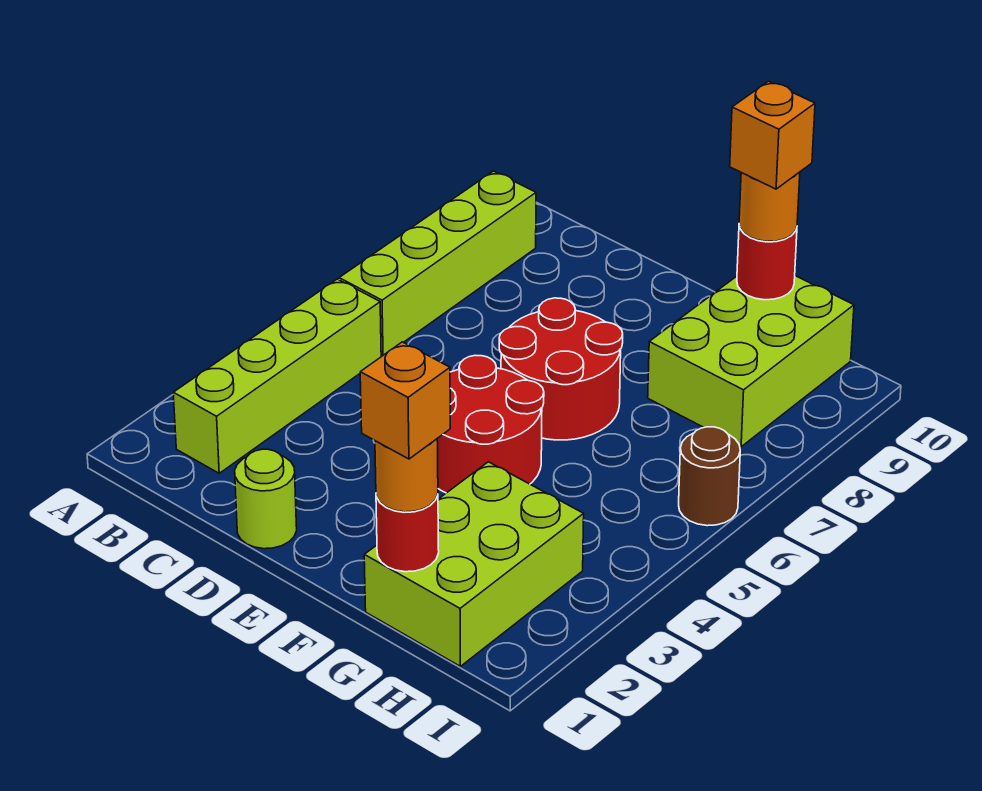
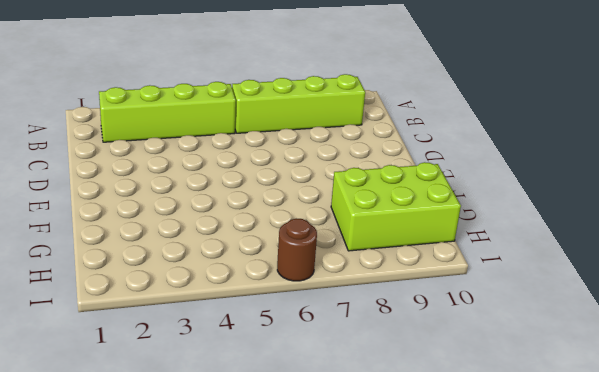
none -> lime 1x1 round brick [235,449,297,549]
none -> red 2x2 round brick [437,355,544,493]
none -> red 2x2 round brick [499,298,623,440]

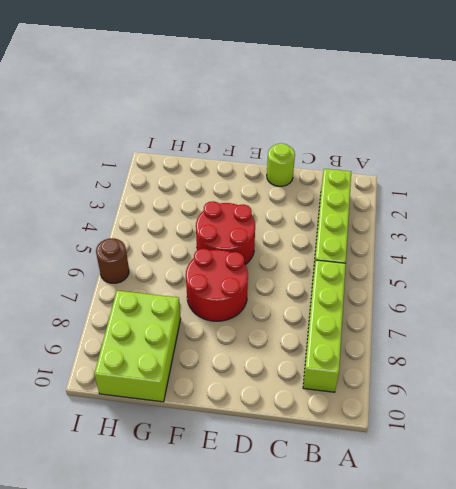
none -> lime 2x3 brick [364,462,584,666]
none -> red 1x1 round brick [376,495,439,572]
none -> red 1x1 round brick [737,225,797,300]

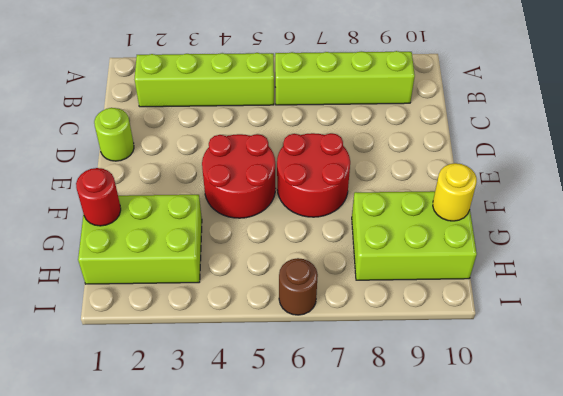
yellow 1x1 round brick [433,163,477,221] -> red 1x1 round brick [737,225,797,300]
none -> orange 1x1 round brick [375,439,438,512]
none -> orange 1x1 round brick [739,172,800,242]
none -> orange 1x1 brick [360,342,450,459]

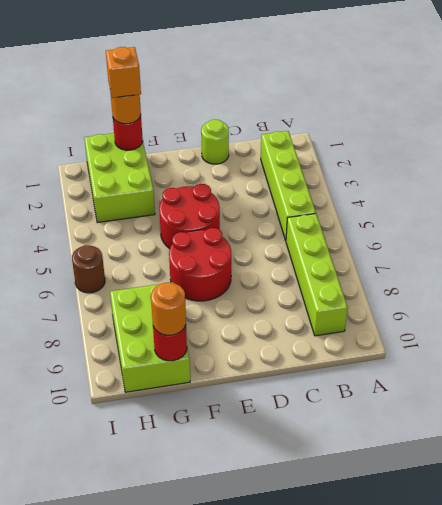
none -> orange 1x1 brick [730,81,815,189]

